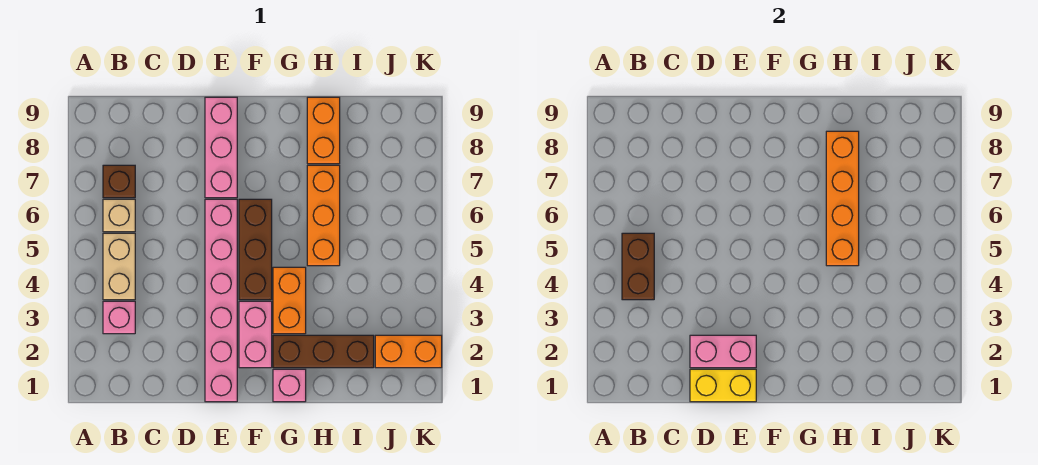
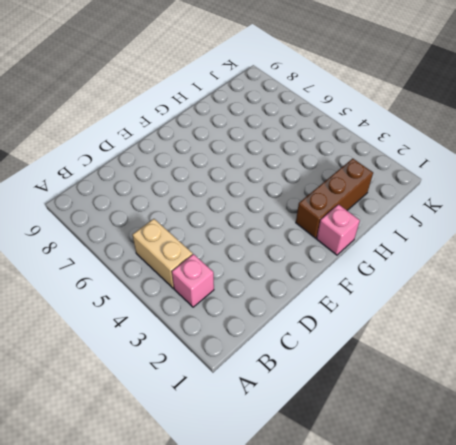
none -> tan 1x1 brick [103,199,135,232]
none -> brown 1x1 brick [103,165,135,198]
none -> pink 1x6 brick [205,199,237,402]

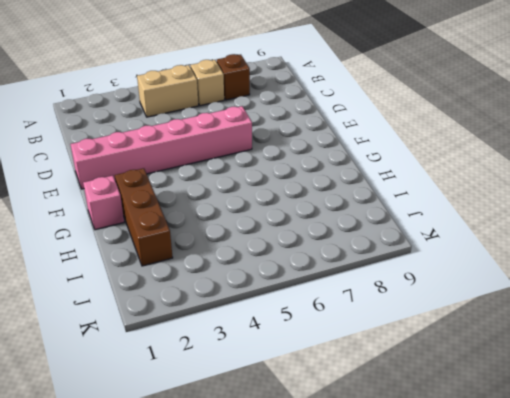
none -> pink 1x1 brick [103,301,135,334]
none -> pink 1x3 brick [205,97,237,198]
none -> pink 1x2 brick [239,301,272,368]

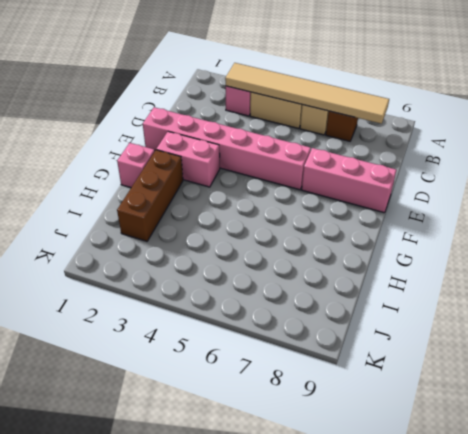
tan 1x6 tile [225,63,389,124] -> brown 1x2 brick [622,233,654,300]
none -> brown 1x3 brick [239,199,272,300]
none -> orange 1x2 brick [273,267,306,334]
none -> orange 1x3 brick [307,165,340,266]

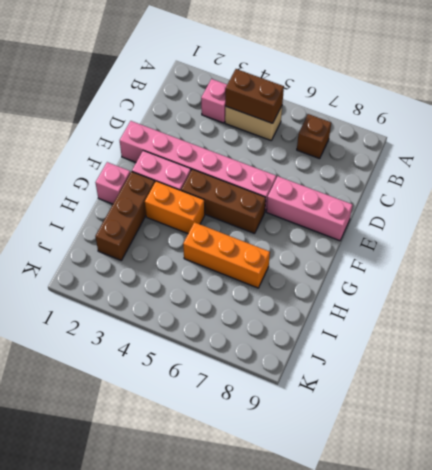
none -> tan 1x1 brick [103,199,135,232]
none -> orange 1x2 brick [307,97,340,164]
none -> orange 1x2 brick [375,335,442,368]

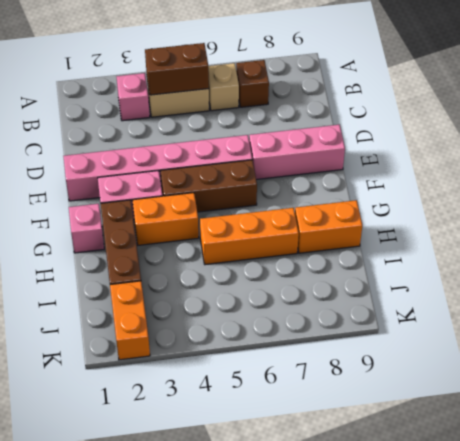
none -> yellow 1x2 brick [690,369,756,402]
none -> pink 1x2 brick [690,335,756,368]
none -> orange 1x4 brick [826,131,859,266]

